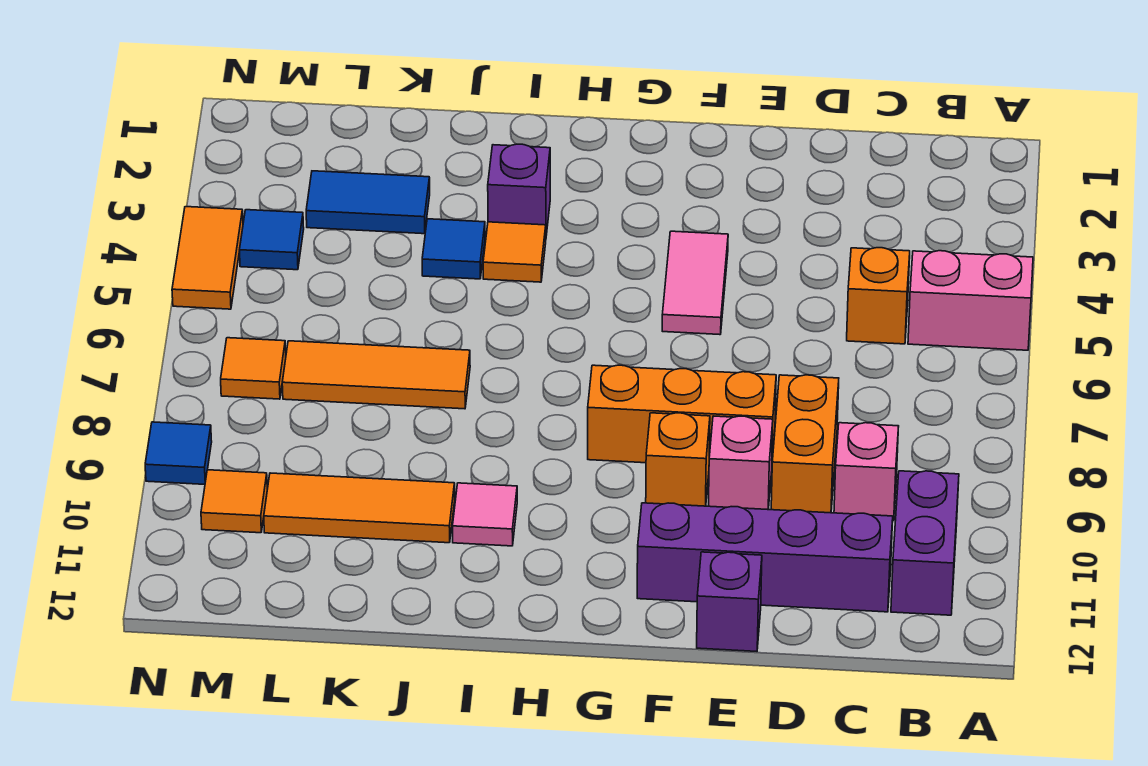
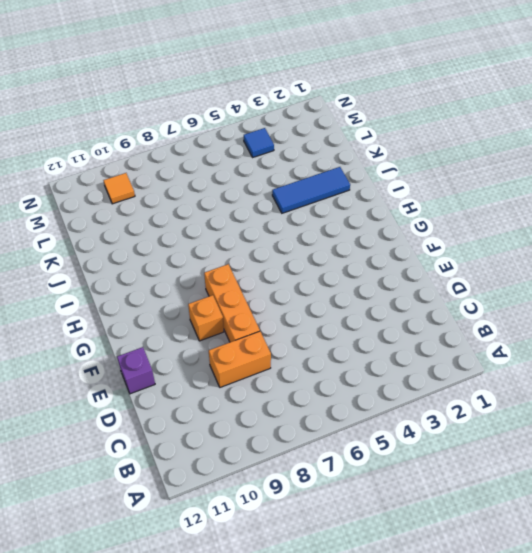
blue 1x3 tile [272,167,350,213] -> blue 1x1 tile [422,219,485,279]
none -> pink 1x2 brick [908,251,1033,350]
none -> purple 1x2 brick [891,471,959,615]
none -> orange 1x1 brick [847,248,910,344]

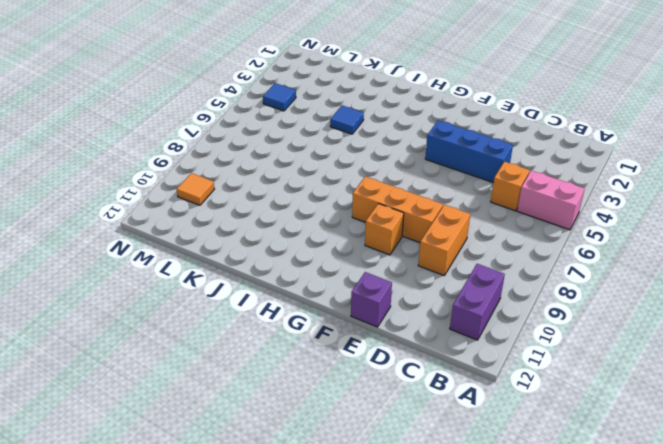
blue 1x3 brick [425,120,513,183] -> pink 1x2 tile [662,231,728,335]
none -> pink 1x1 brick [834,423,899,520]
none -> purple 1x4 brick [637,503,893,612]
none -> pink 1x1 brick [709,416,773,510]

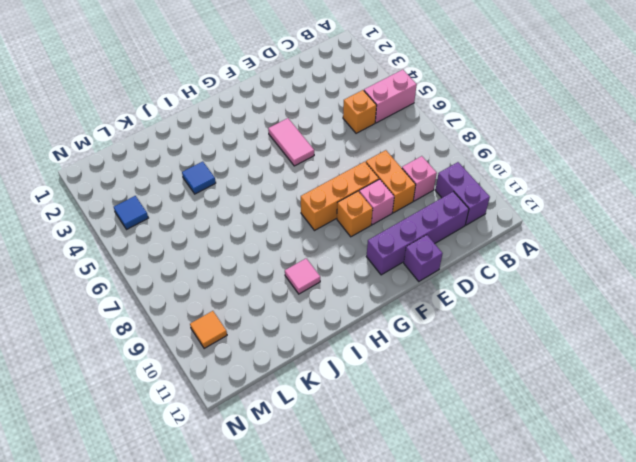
none -> purple 1x1 brick [488,144,550,235]
none -> orange 1x1 tile [483,222,546,282]
none -> orange 1x3 tile [282,341,470,409]

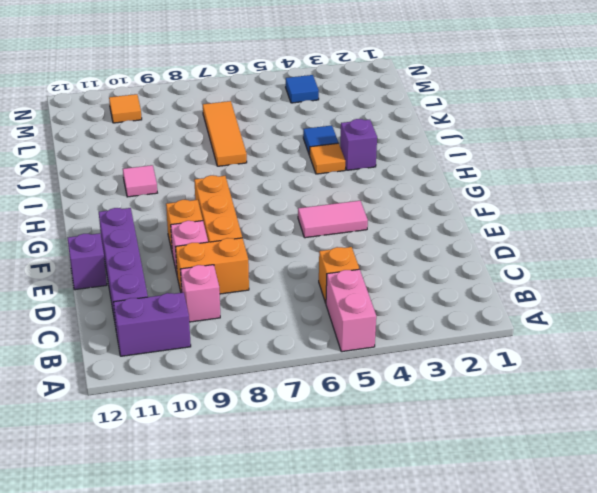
none -> orange 1x3 tile [264,473,455,543]
none -> blue 1x2 tile [306,171,430,234]
none -> orange 1x1 tile [221,338,286,399]

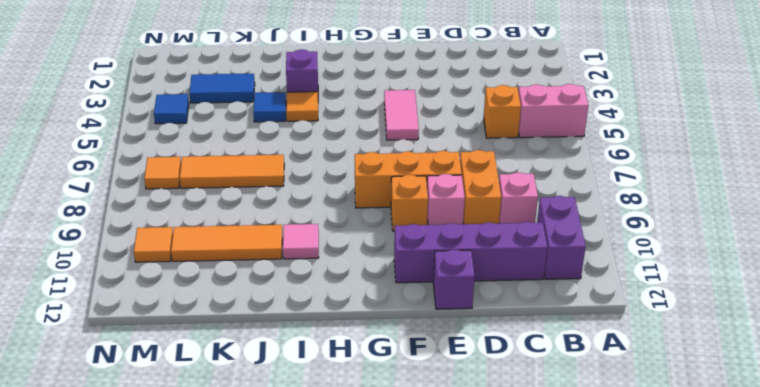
none -> orange 1x2 tile [172,207,243,309]
none -> blue 1x1 tile [145,422,212,484]

